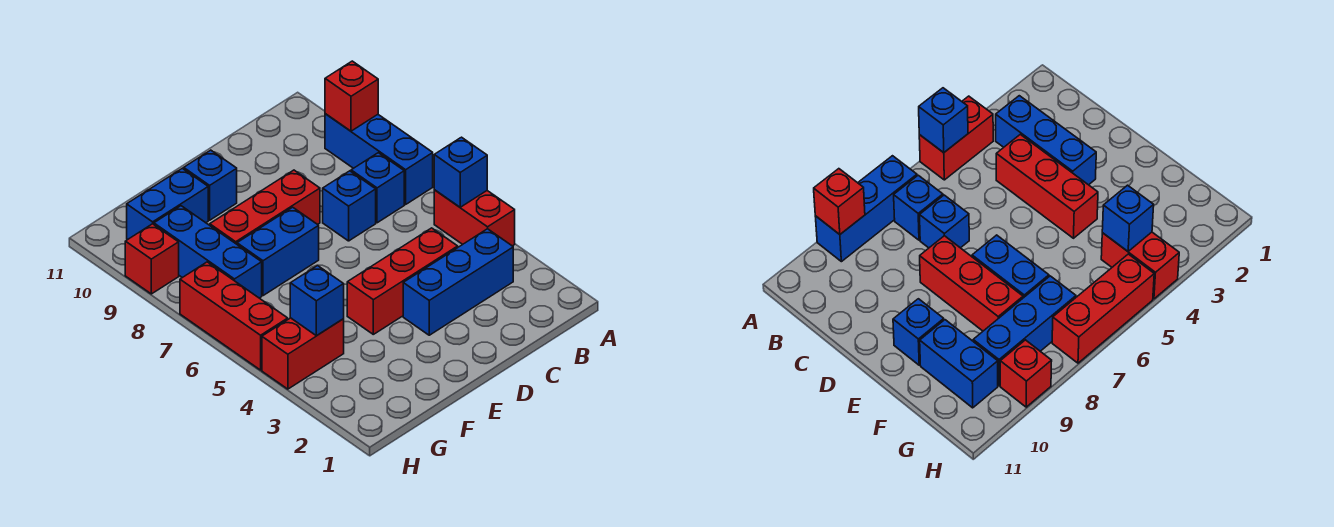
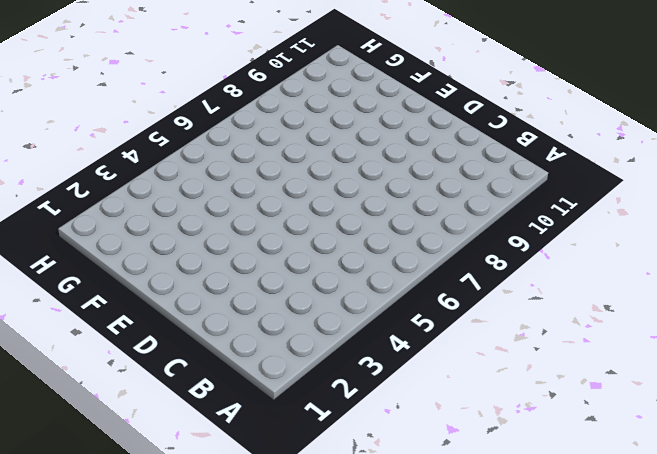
none -> red 1x2 brick [434,190,515,246]
none -> blue 1x3 brick [325,114,433,204]
none -> blue 1x3 brick [403,229,513,335]

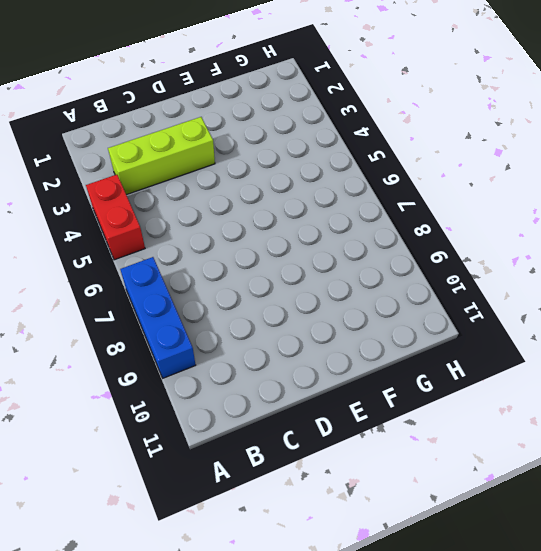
lime 1x3 brick [108,117,215,195] -> blue 1x3 brick [403,229,513,335]
none -> blue 1x1 brick [351,153,404,223]
none -> red 1x3 brick [347,228,458,334]
none -> blue 1x1 brick [323,171,376,241]

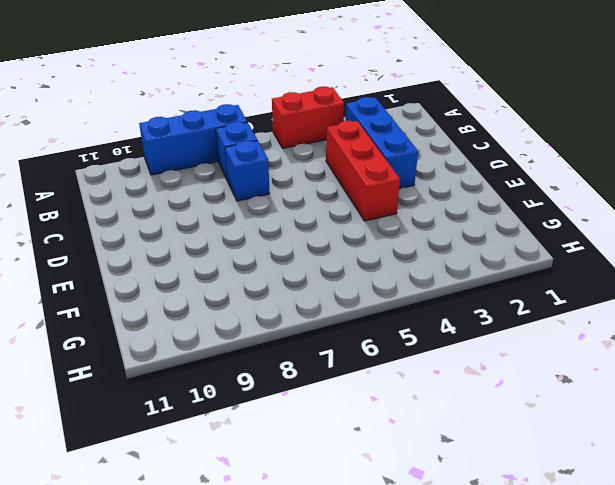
none -> red 1x3 brick [210,170,320,244]
none -> blue 1x2 brick [237,207,319,296]
none -> blue 1x1 brick [184,150,237,220]

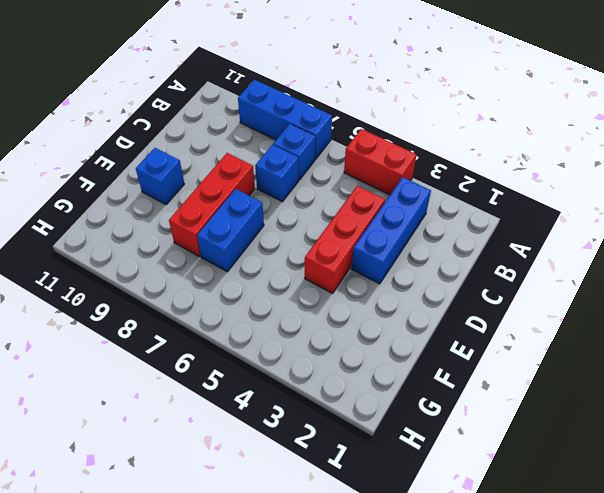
none -> blue 1x2 brick [127,168,208,240]
none -> red 1x2 brick [262,318,344,389]
none -> blue 1x3 brick [154,206,262,298]

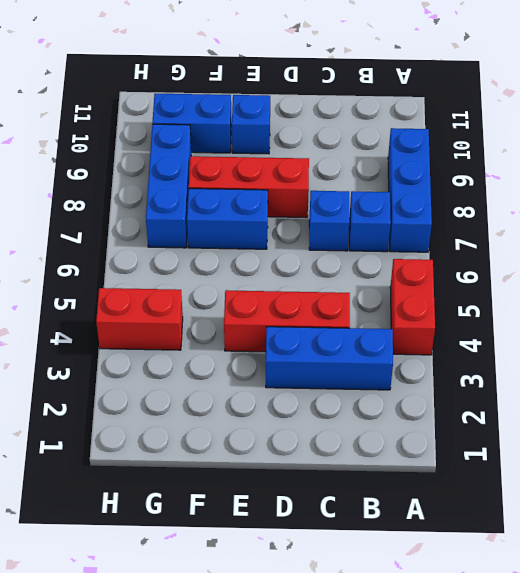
none -> red 1x3 brick [180,262,288,370]
none -> red 1x1 brick [125,224,179,294]
none -> blue 1x1 brick [434,137,487,207]

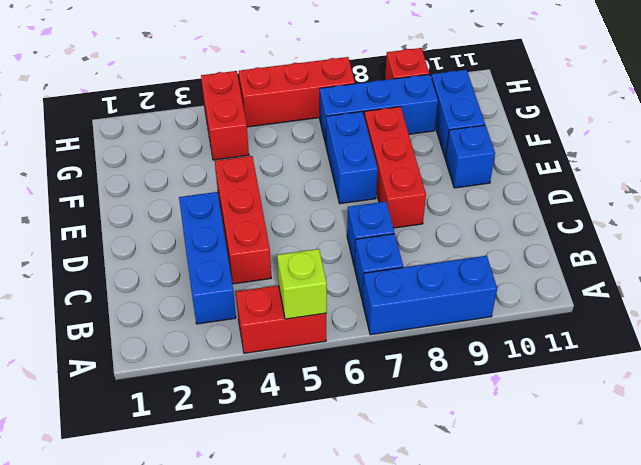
lime 1x1 brick [277,249,327,319] -> blue 1x1 brick [434,137,487,207]
none -> red 1x1 brick [325,61,378,131]
none -> blue 1x1 brick [290,265,344,336]

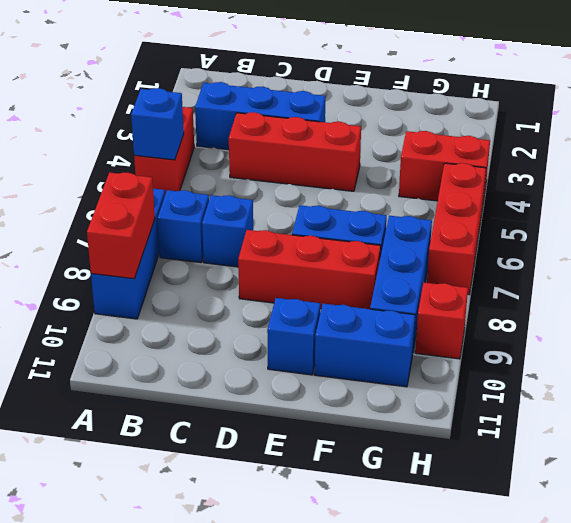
red 1x2 brick [87,172,155,279] -> red 1x1 brick [325,61,378,131]
none -> blue 1x1 brick [290,265,344,336]

